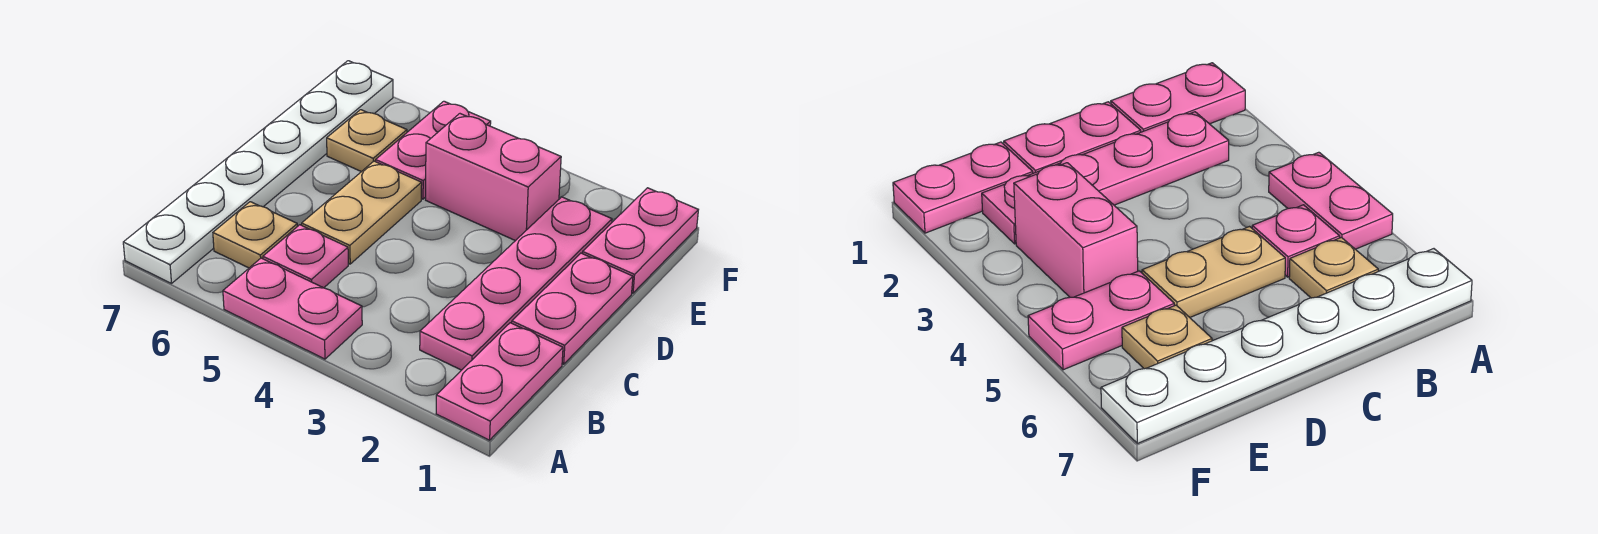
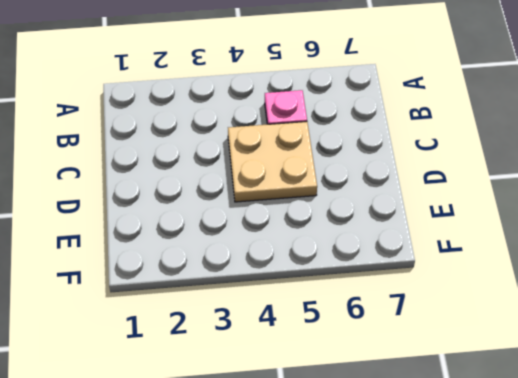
tan 2x2 plate [228,122,317,202] -> tan 1x2 plate [302,161,422,264]
none -> pink 1x2 plate [436,323,563,440]
none -> pink 1x2 plate [223,258,362,359]
none -> white 1x6 plate [123,61,393,283]

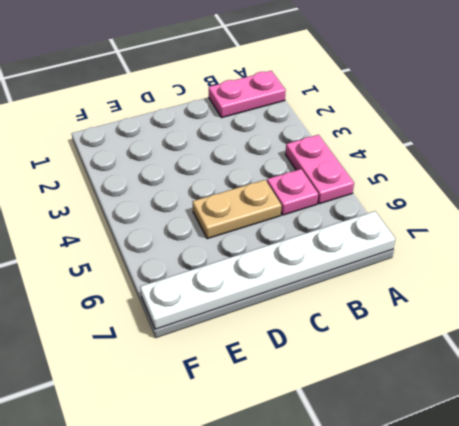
none -> pink 1x4 plate [420,197,612,370]
none -> tan 1x1 plate [213,202,297,268]
none -> pink 1x2 plate [512,253,633,364]

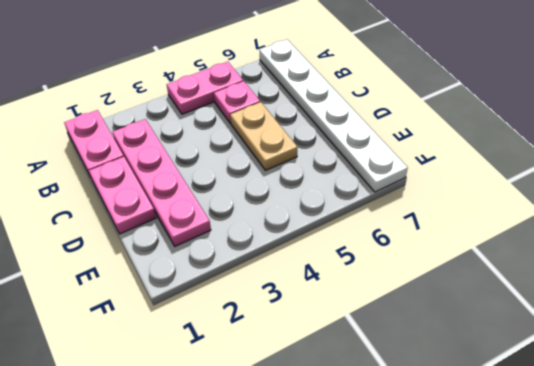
none -> tan 1x1 plate [213,202,297,268]
none -> pink 1x2 plate [582,188,698,293]
none -> pink 1x2 brick [426,114,561,241]

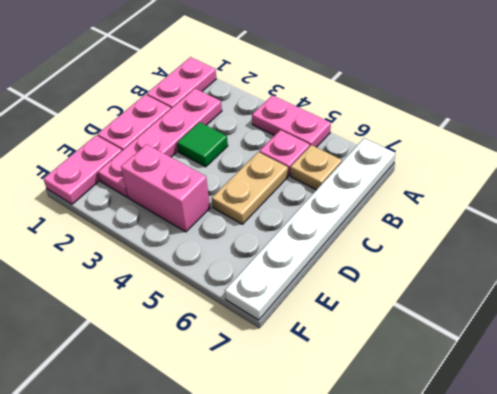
green 1x1 tile [177,122,228,167] -> none
none -> pink 1x2 plate [376,101,491,199]
none -> tan 1x1 plate [327,110,407,172]

